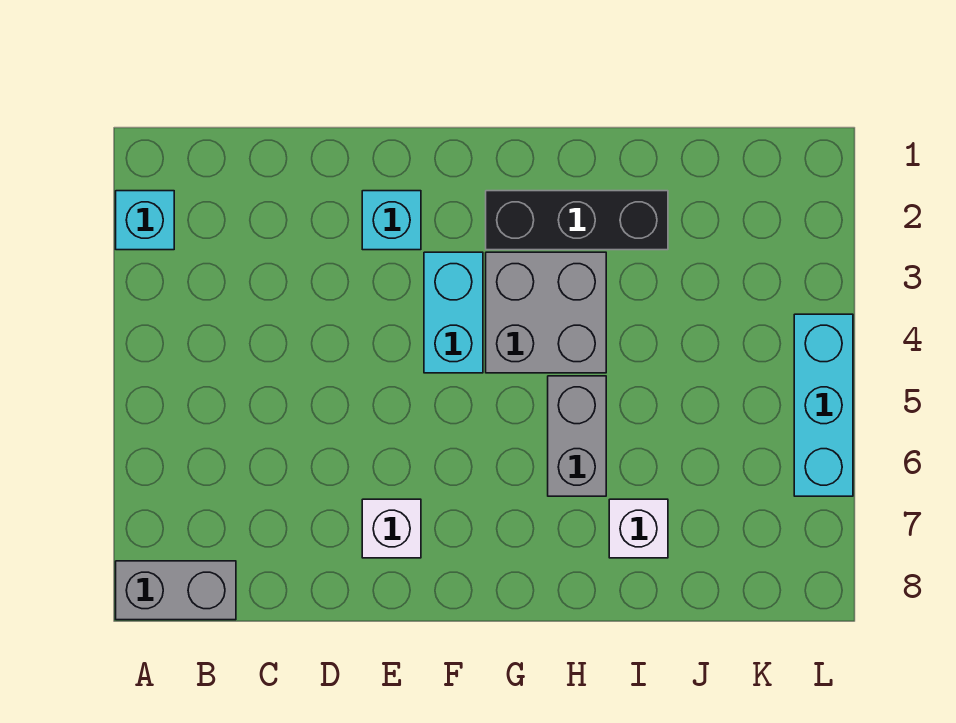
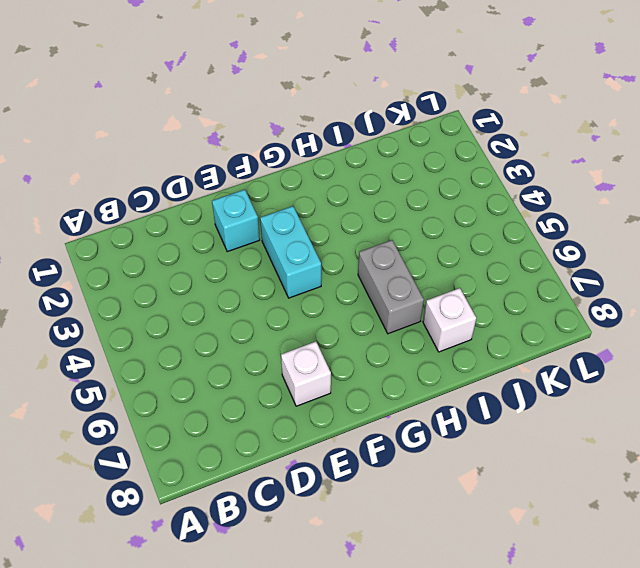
none -> cyan 1x1 brick [116,191,174,250]
none -> grey 1x2 brick [116,561,236,620]

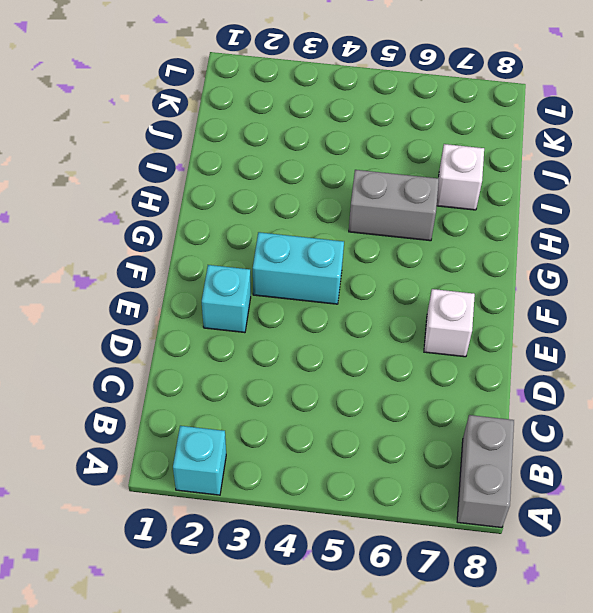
none -> black 1x3 brick [486,191,668,250]
none -> grey 2x2 brick [486,252,606,373]

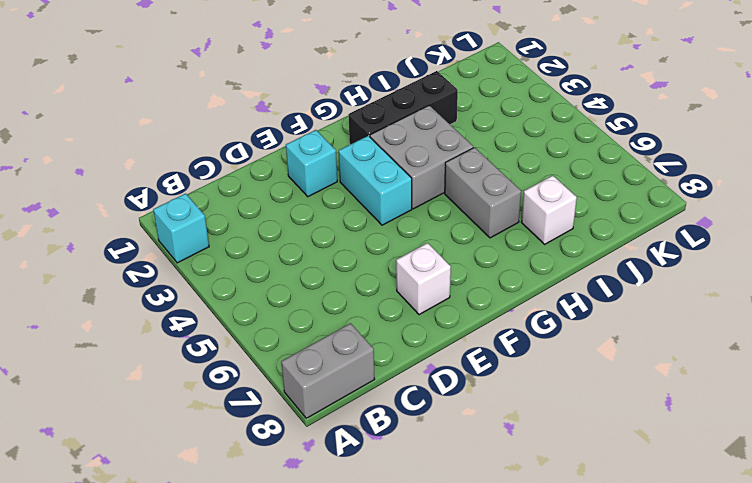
none -> cyan 1x3 brick [794,314,853,496]

